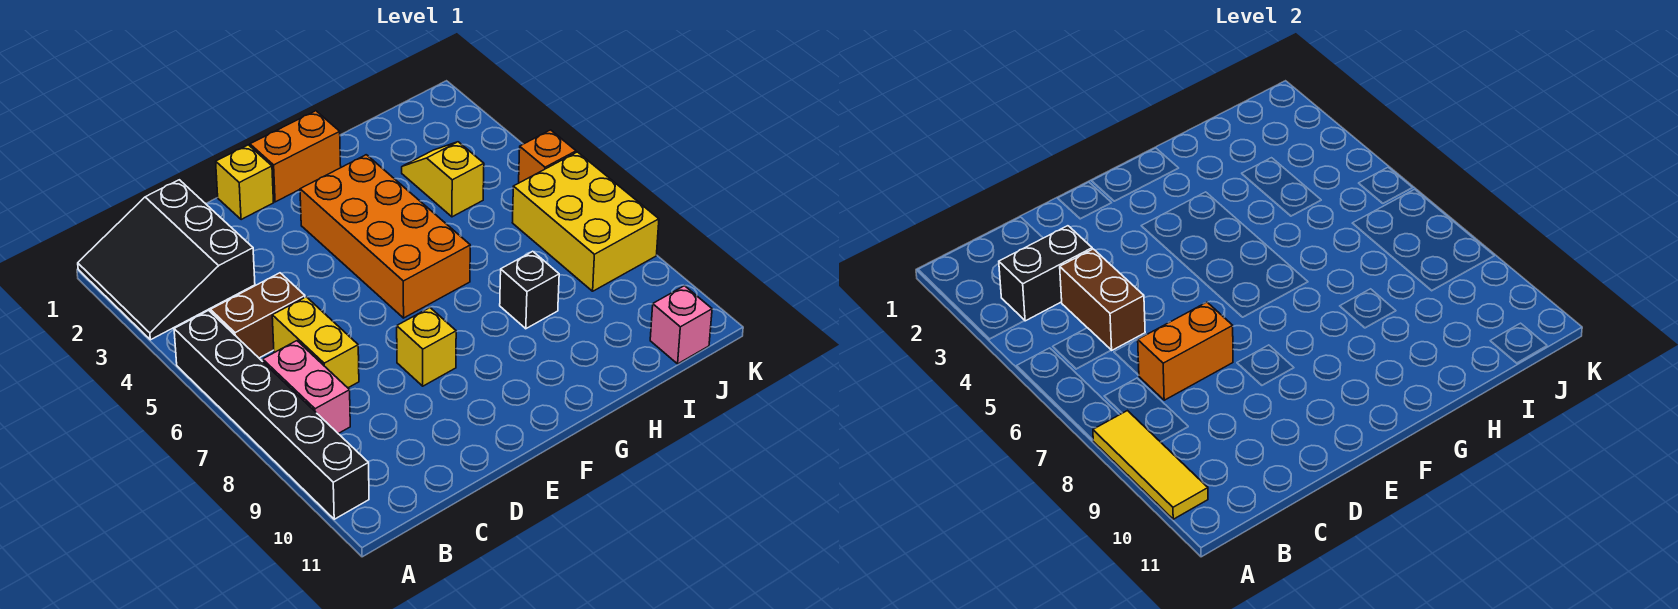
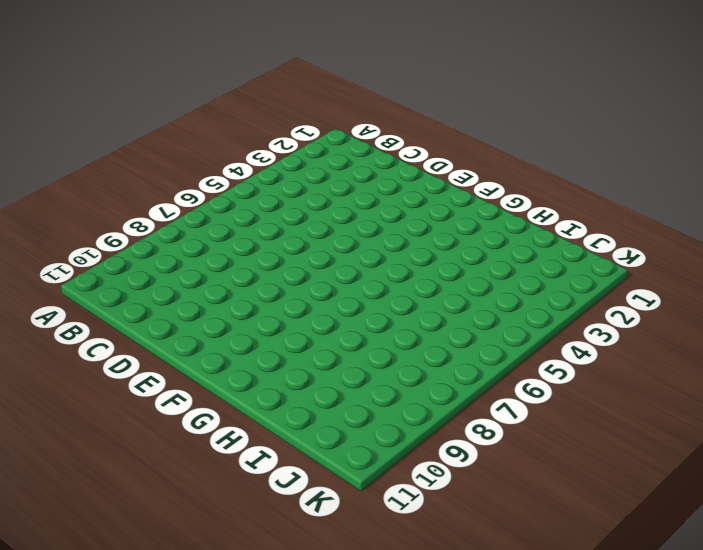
none -> black 3x3 slope [78,180,255,340]
none -> black 1x6 brick [174,310,369,519]
none -> brown 1x2 brick [210,273,305,358]

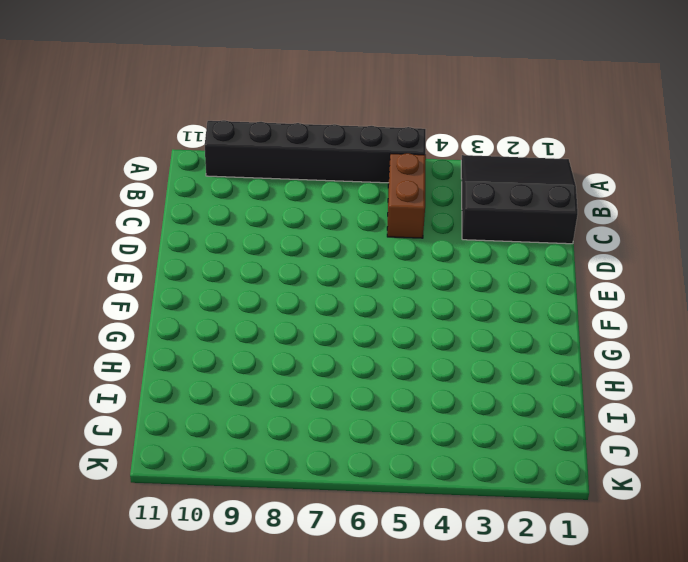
none -> pink 1x2 brick [263,341,350,434]
none -> yellow 1x2 brick [272,297,359,388]
none -> yellow 1x1 brick [216,145,274,220]

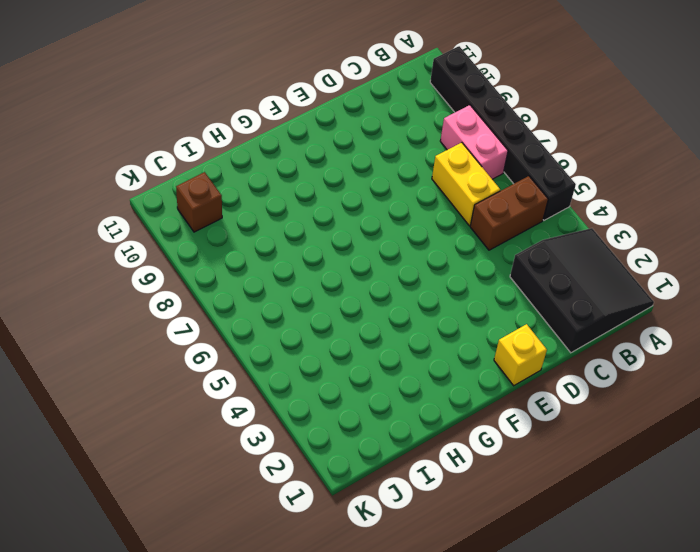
brown 1x1 brick [176,172,222,232] -> none
none -> yellow 1x1 brick [397,308,456,386]
none -> orange 1x2 brick [250,111,341,202]
none -> orange 2x4 brick [300,155,470,318]

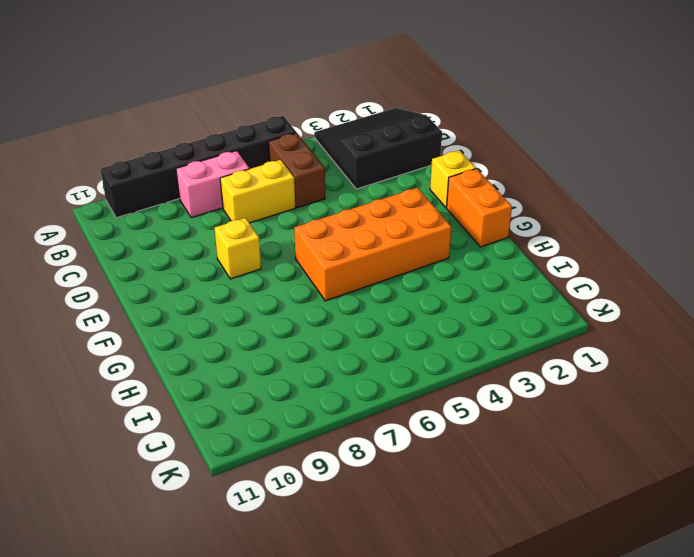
none -> black 1x1 brick [500,251,559,329]
none -> yellow 1x2 slope [402,142,484,217]
none -> yellow 2x3 brick [512,152,659,291]

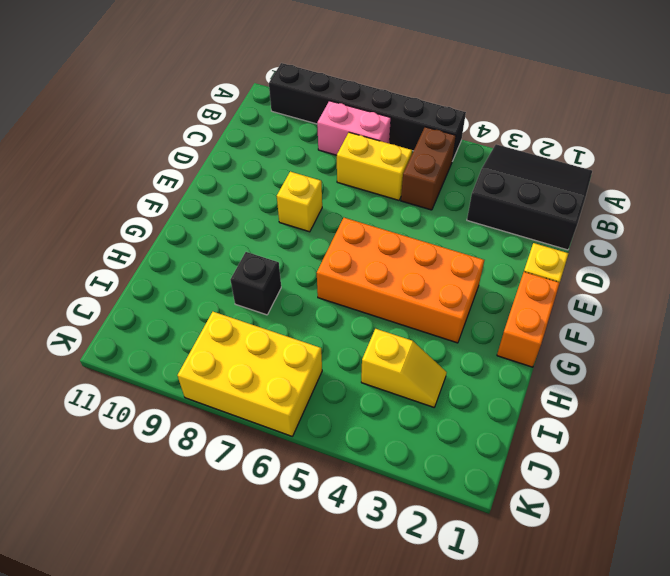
none -> pink 1x1 brick [650,286,712,364]
none -> orange 1x1 brick [519,130,576,183]
none -> yellow 1x3 tile [1093,411,1208,519]

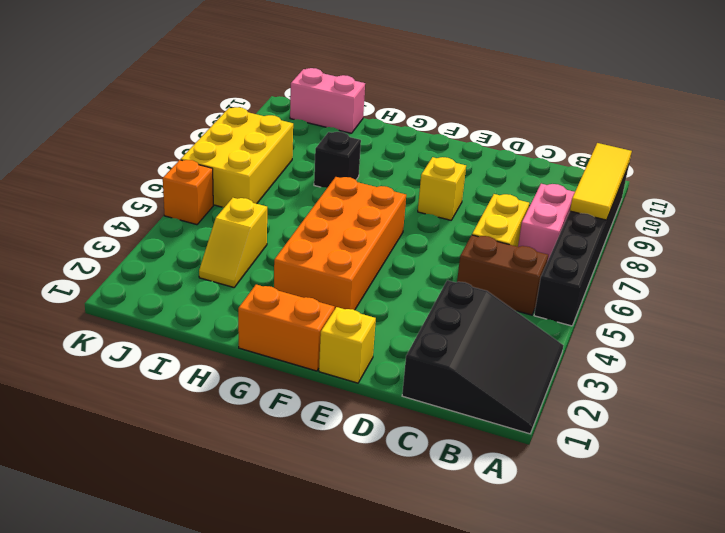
pink 1x2 brick [290,68,365,133] -> pink 1x1 brick [650,286,712,364]
none -> black 1x2 brick [999,226,1092,321]
none -> brown 1x2 brick [1060,249,1145,350]
none -> orange 1x2 brick [1138,302,1233,400]

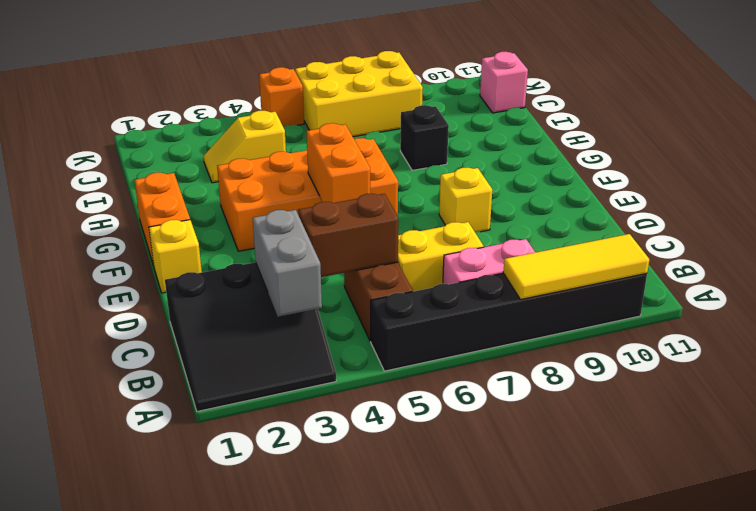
grey 1x2 brick [253,210,322,317] -> black 1x2 brick [999,226,1092,321]
orange 1x2 brick [307,123,370,203] -> orange 1x2 brick moved to [1138,302,1233,400]

